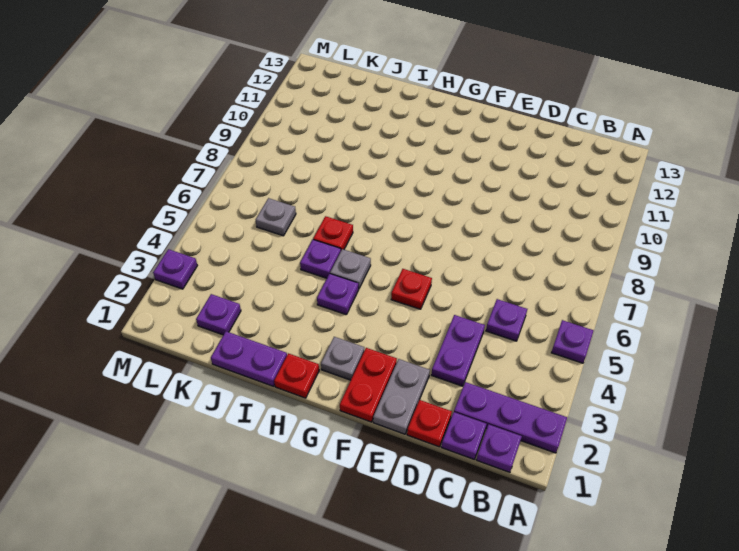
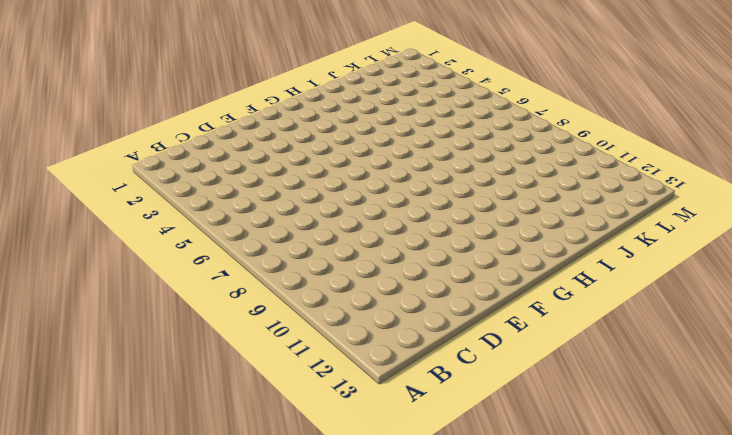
none -> purple 1x3 plate [454,382,567,453]
none -> purple 1x1 plate [551,320,594,363]
none -> purple 1x1 plate [476,424,522,472]

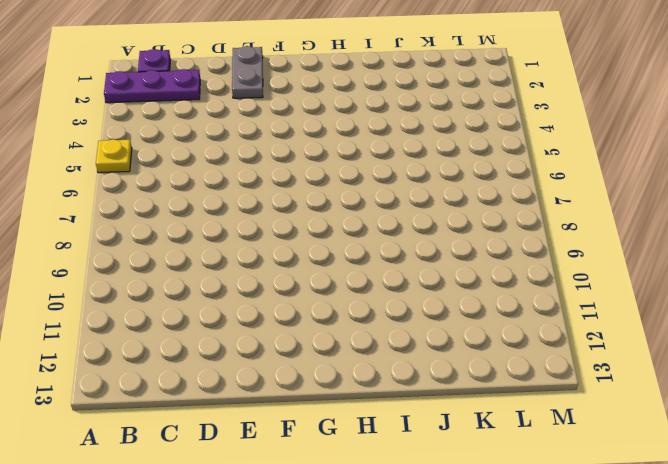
yellow 1x1 plate [96,139,132,173] -> purple 1x1 plate [551,320,594,363]
none -> purple 1x1 plate [441,412,486,459]
none -> purple 1x1 plate [486,299,527,341]
none -> red 1x1 plate [407,400,452,447]

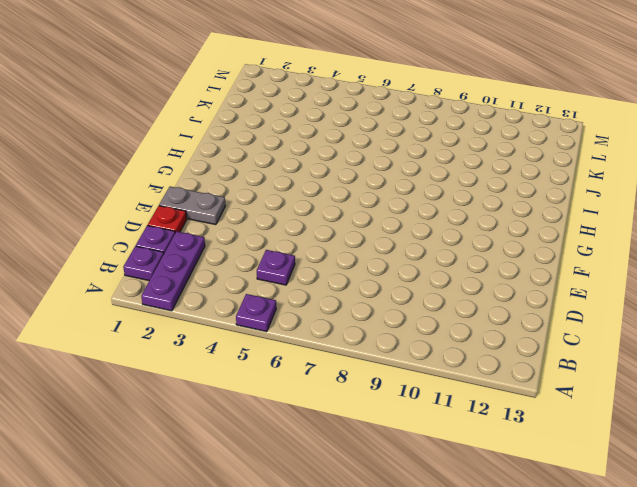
none -> purple 1x2 plate [431,315,485,386]
none -> red 1x2 plate [340,348,397,422]
none -> red 1x1 plate [391,269,432,309]

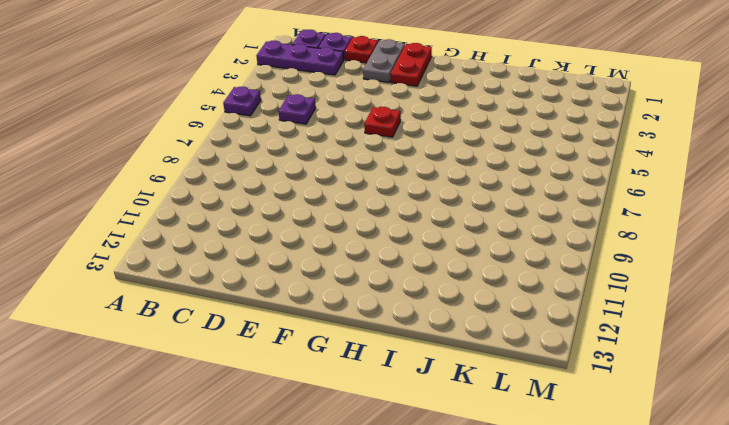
none -> purple 1x2 plate [431,315,485,386]
none -> grey 1x1 plate [321,337,364,380]
none -> red 1x1 plate [274,353,319,398]

